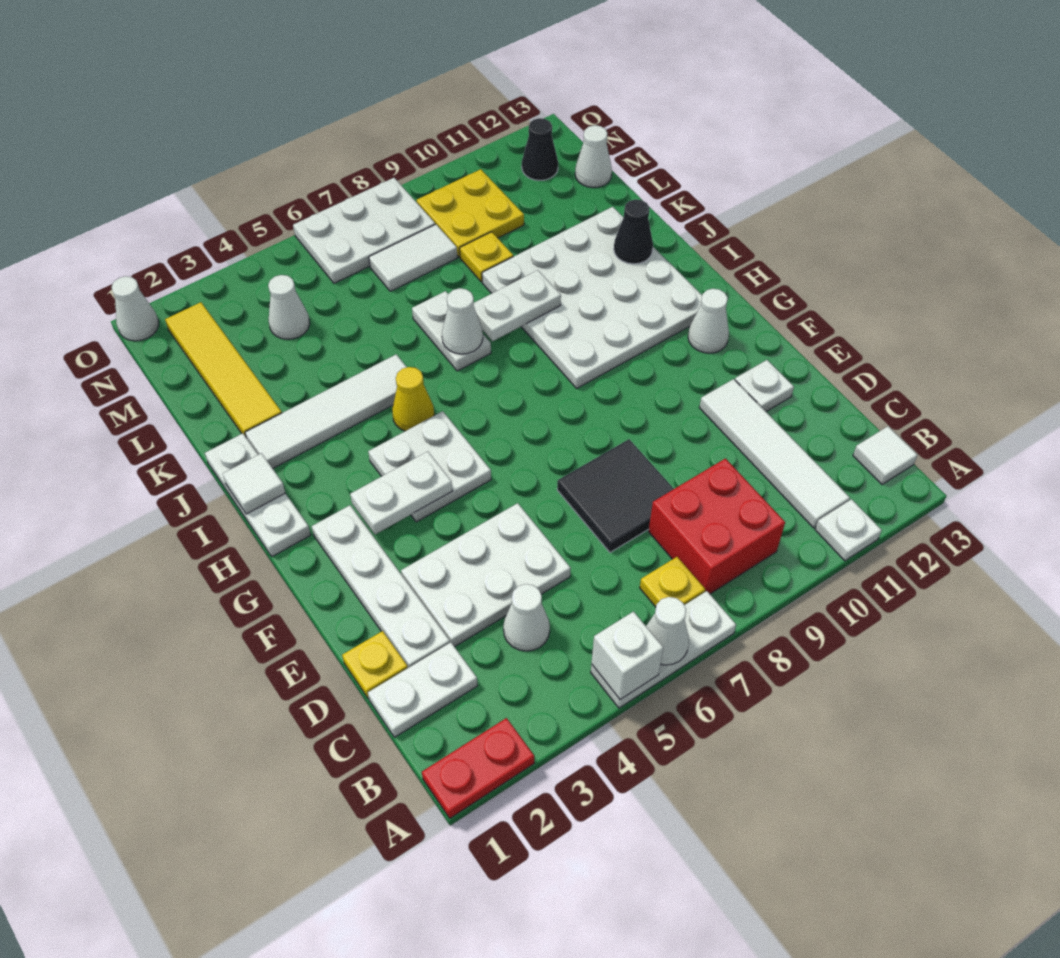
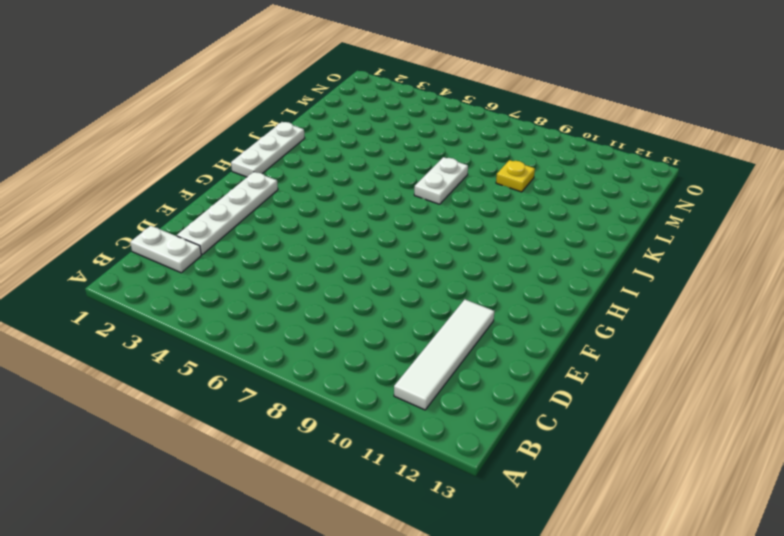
none -> red 1x2 plate [422,718,534,818]
none -> white 1x3 plate [591,591,736,708]
none -> white 1x1 plate [815,499,881,561]
none -> yellow 1x1 plate [640,557,705,607]

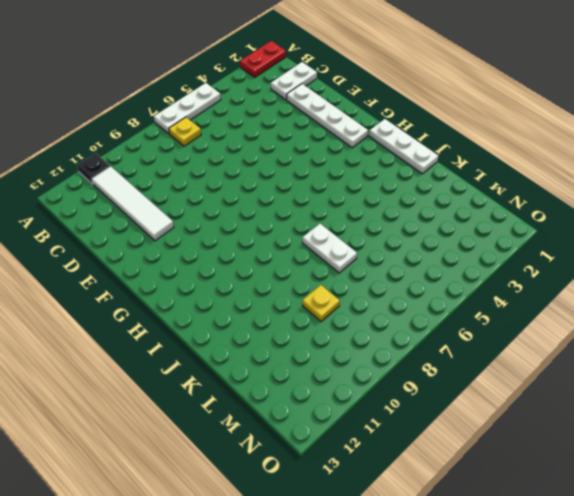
black 1x1 plate [77,153,110,184] -> white 1x1 plate [815,499,881,561]
none -> red 2x2 brick [649,459,785,594]
none -> white 1x1 tile [853,426,918,484]
none -> white 1x1 cone [503,584,550,651]
none -> yellow 1x1 plate [342,631,408,699]

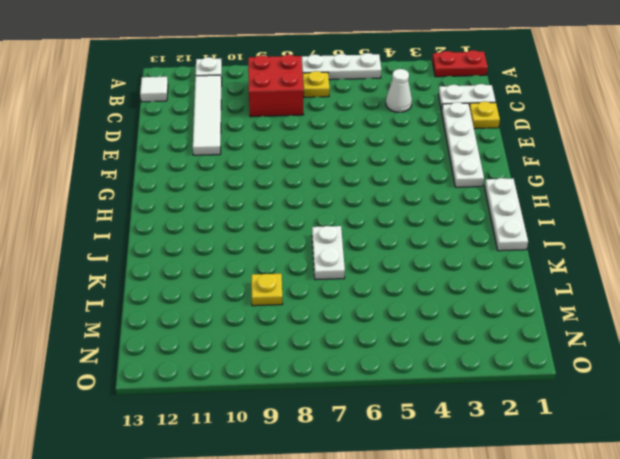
none -> white 2x3 plate [401,503,571,647]
none -> black 2x2 tile [557,439,674,552]
none -> white 1x1 plate [735,360,794,411]
none -> white 2x2 plate [368,411,491,522]

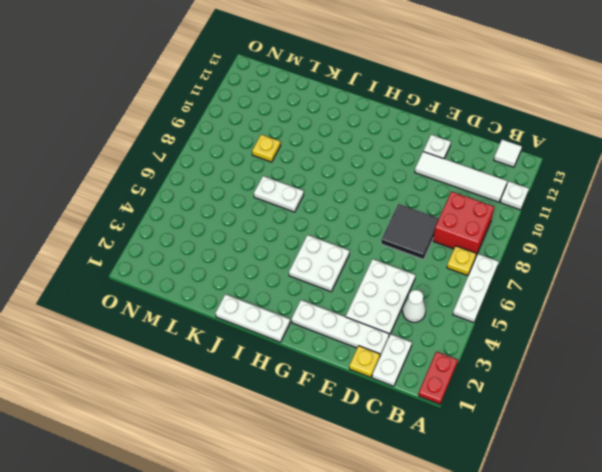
none -> white 1x1 cone [688,289,729,353]
none -> white 4x4 plate [482,207,702,388]
none -> yellow 1x1 cone [392,367,434,431]
none -> white 1x4 tile [245,355,407,468]

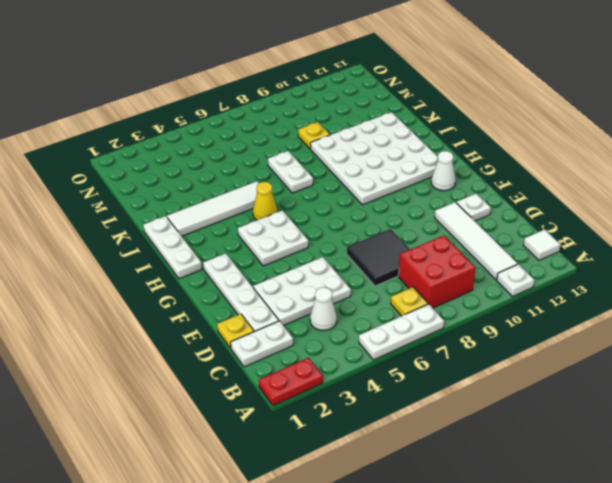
none -> yellow 1x4 tile [165,302,282,437]
none -> white 1x1 cone [268,275,310,339]
none -> white 1x2 tile [369,224,457,291]
none -> yellow 2x2 plate [417,169,524,257]

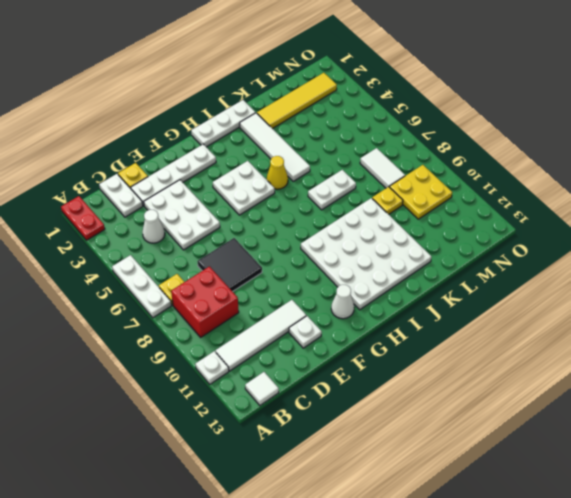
none -> white 1x1 cone [268,275,310,339]
none -> white 1x1 cone [575,125,612,188]
none -> white 2x3 plate [293,178,435,283]
none -> black 1x1 cone [522,118,558,180]

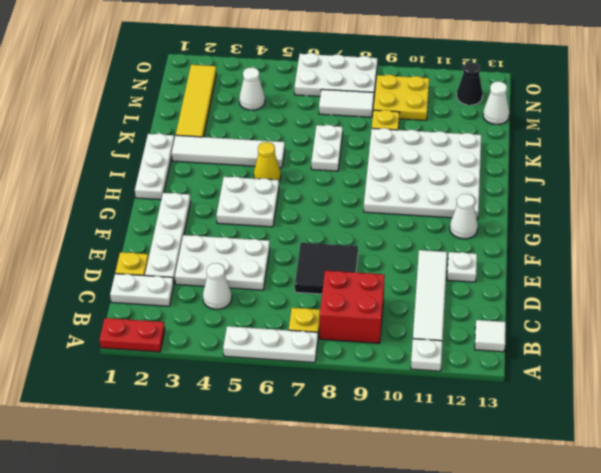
none -> white 1x1 cone [112,276,159,341]
none -> white 1x1 brick [592,612,663,700]
none -> white 1x1 cone [646,597,689,665]
none -> white 1x2 plate [350,451,452,534]

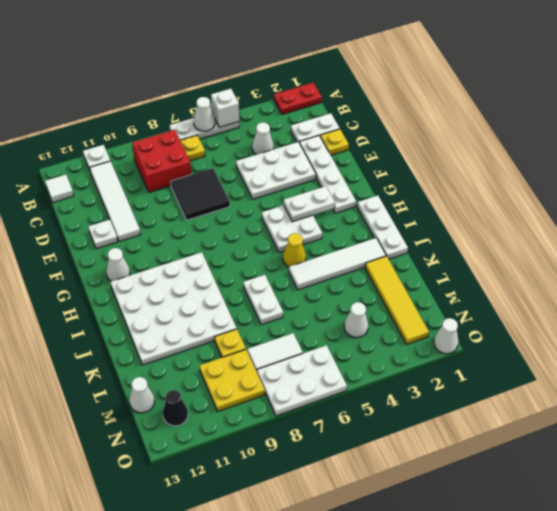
none -> white 1x1 tile [223,453,285,514]
none -> white 1x1 cone [442,288,483,354]
none -> white 1x2 plate [473,270,561,341]
none -> black 1x1 cone [614,199,653,264]

